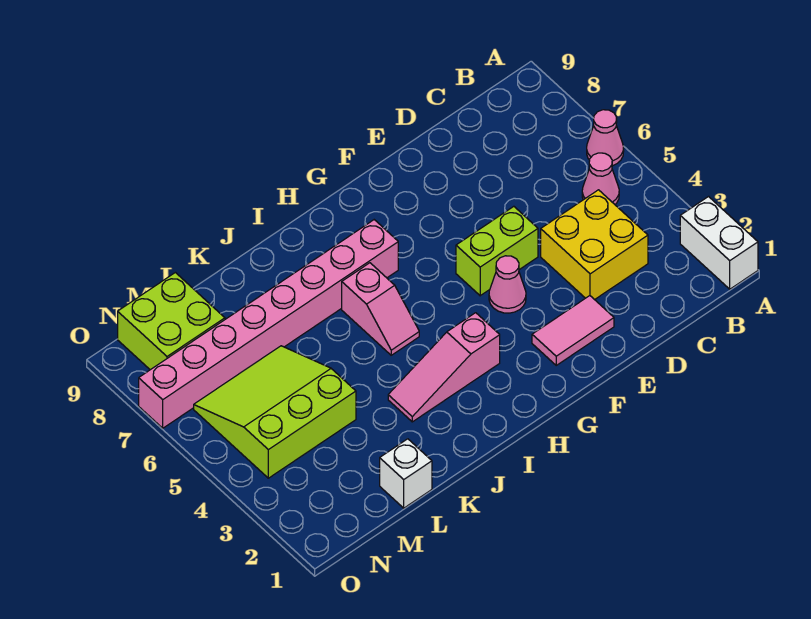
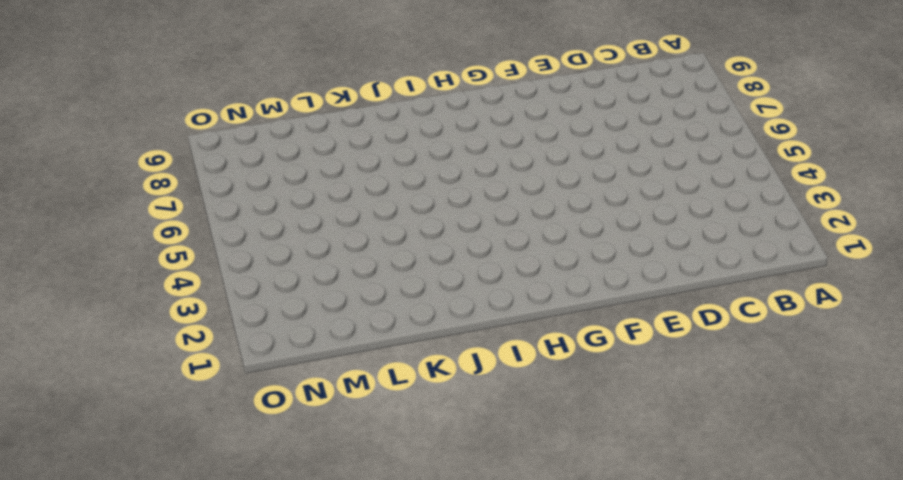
none -> white 1x2 brick [680,197,758,289]
none -> pink 1x1 cone [587,110,624,166]
none -> pink 1x1 cone [582,153,619,204]

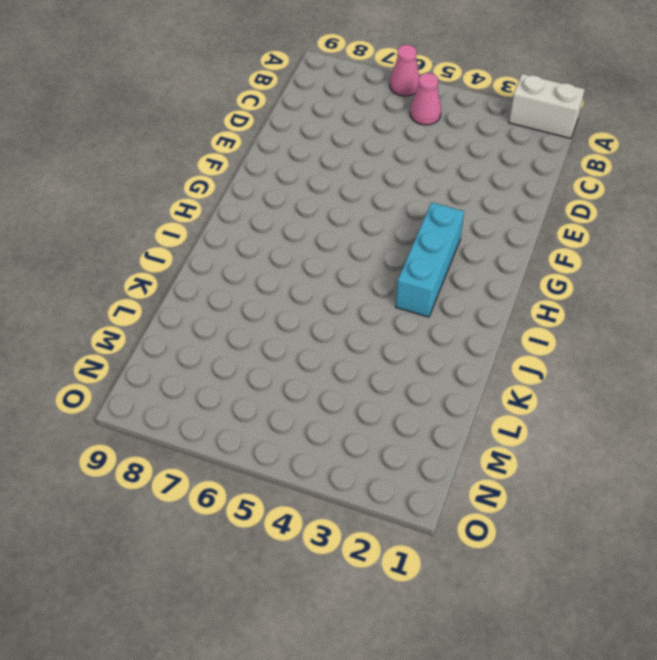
cyan 1x3 brick [396,202,464,317] -> pink 1x3 slope [388,313,500,422]
none -> yellow 2x2 brick [541,190,648,300]
none -> pink 1x2 tile [532,296,614,365]
none -> lime 1x2 brick [456,206,538,296]

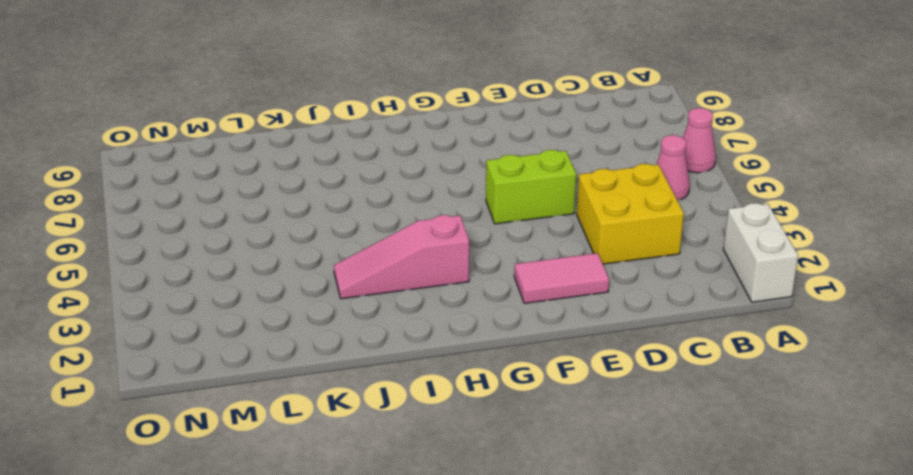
none -> pink 1x1 cone [489,256,526,313]
none -> pink 1x8 brick [139,220,398,428]
none -> pink 1x2 slope [342,263,419,355]

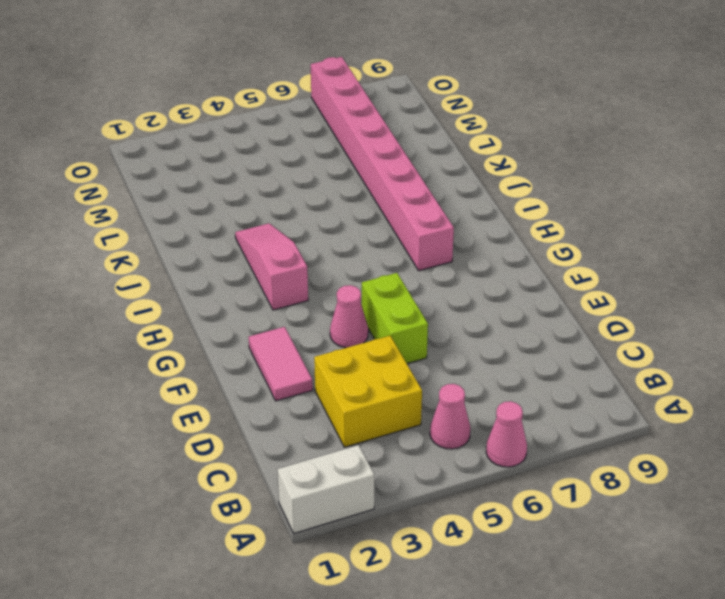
none -> pink 1x2 slope [342,263,419,355]
none -> white 1x1 brick [380,439,432,508]
none -> lime 3x3 slope [194,346,356,478]

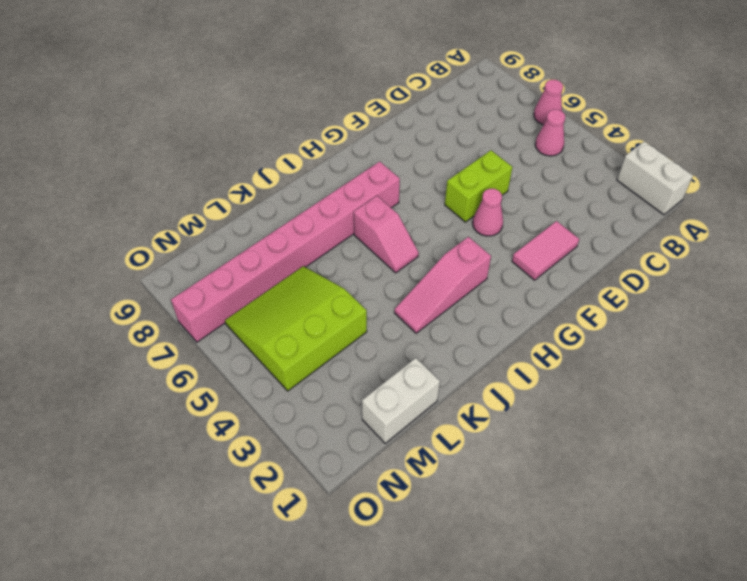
white 1x2 brick [362,358,440,443] -> white 1x1 brick [380,439,432,508]
none -> yellow 2x2 brick [541,190,648,300]
none -> lime 2x2 brick [118,273,225,370]

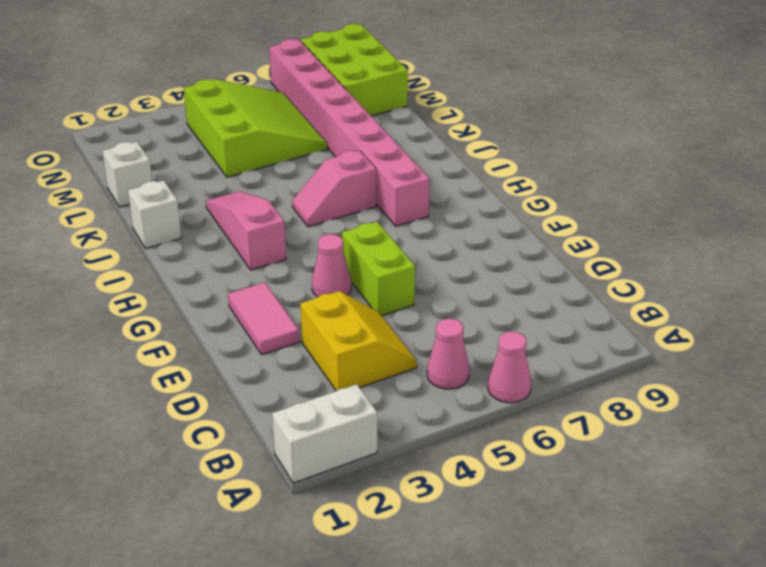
yellow 2x2 slope [300,291,417,391] -> yellow 2x2 brick [541,190,648,300]
white 1x1 brick [128,180,181,248] -> none
lime 2x3 brick [301,24,408,116] -> lime 2x2 brick [118,273,225,370]

